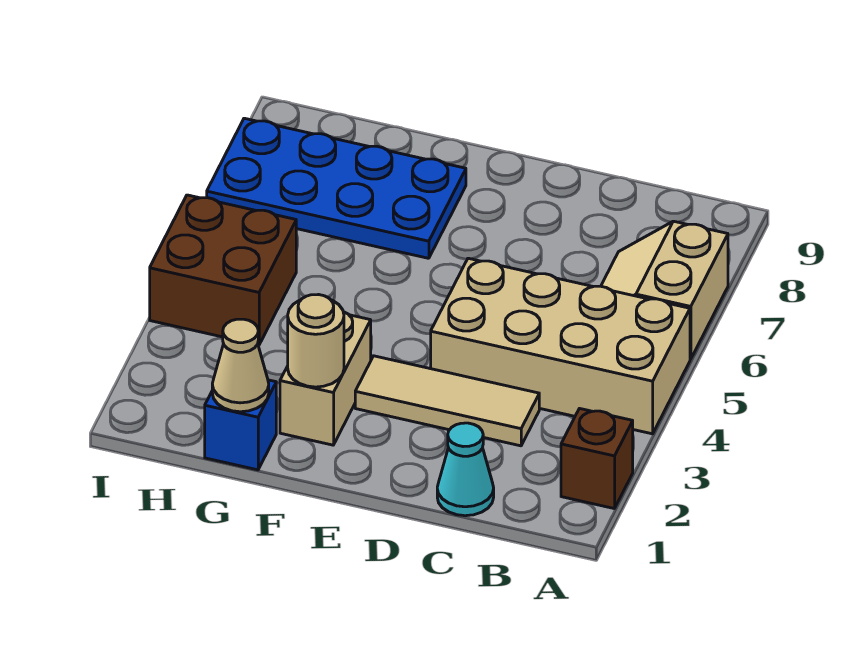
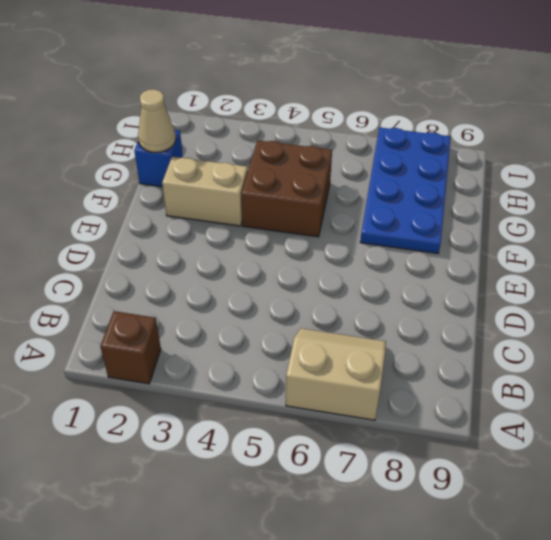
brown 2x2 brick [242,140,332,237] -> brown 2x2 brick moved to [150,195,296,345]
none -> tan 2x4 brick [431,258,690,434]
none -> cyan 1x1 cone [437,423,494,516]

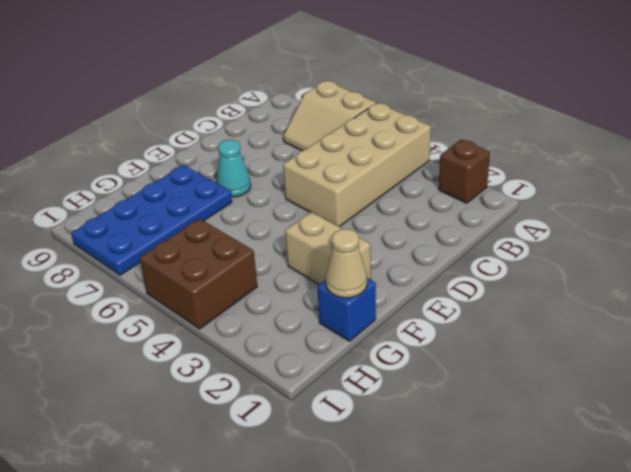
cyan 1x1 cone [216,140,251,197] -> cyan 1x1 cone moved to [437,423,494,516]
none -> tan 1x3 tile [355,356,539,446]
none -> tan 1x1 round brick [288,295,344,387]

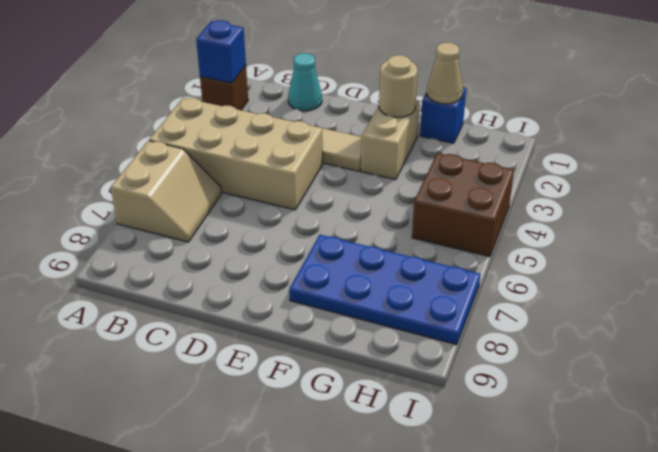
blue 1x1 brick [196,20,246,83] -> none

